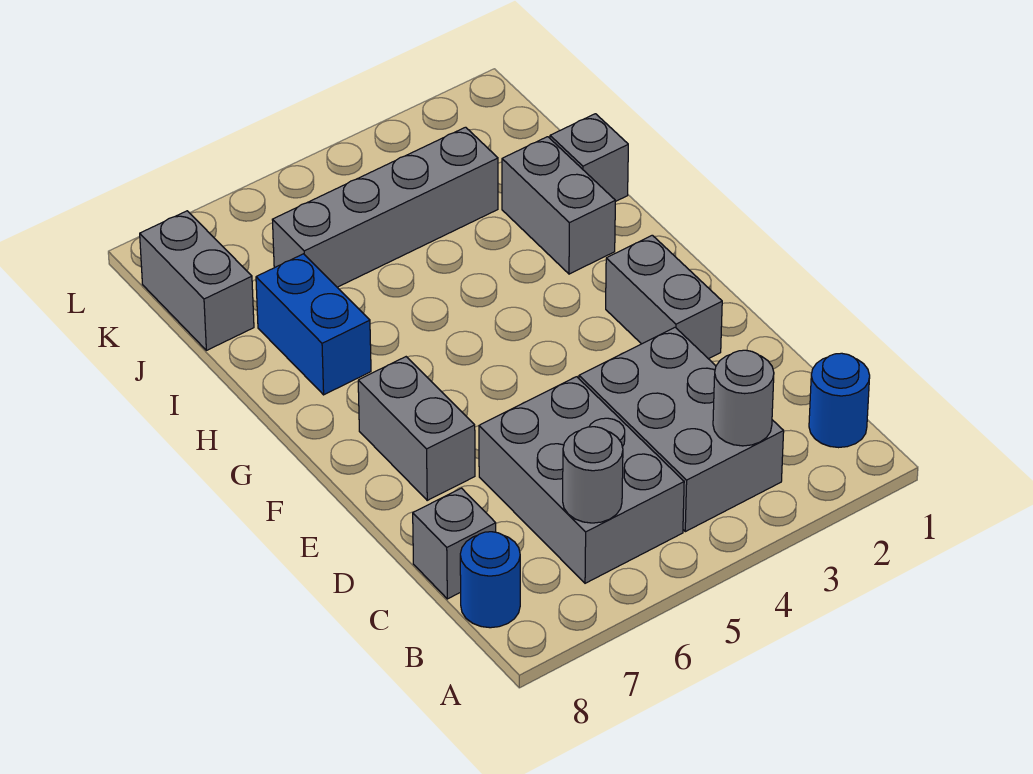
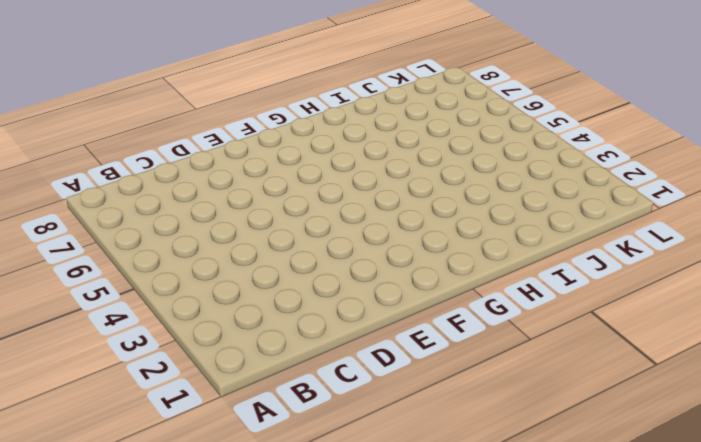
none -> blue 1x1 round brick [809,353,870,448]
none -> grey 2x3 brick [579,327,784,532]
none -> grey 2x3 brick [479,377,684,583]

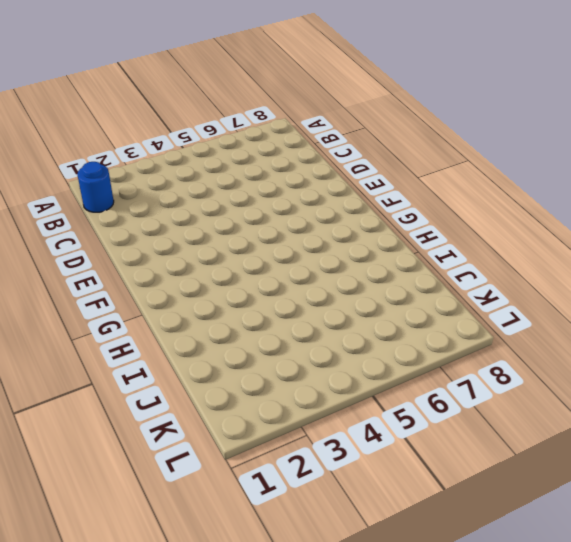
none -> grey 2x3 brick [579,327,784,532]
none -> grey 2x3 brick [479,377,684,583]
none -> blue 1x1 round brick [460,532,520,628]

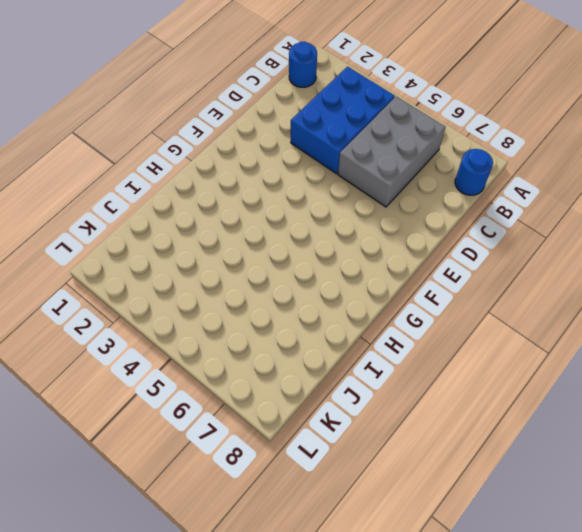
blue 2x3 brick [291,67,395,174] -> grey 2x3 brick [579,327,784,532]
none -> grey 1x1 brick [413,488,496,599]
none -> grey 1x2 brick [606,235,722,359]
none -> grey 1x2 brick [358,357,475,500]

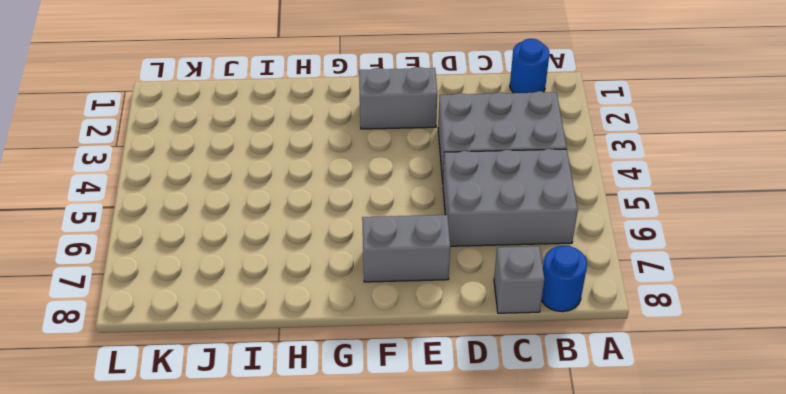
none -> grey 1x2 brick [502,137,615,274]
none -> blue 1x2 brick [256,254,371,395]
none -> grey 1x1 brick [550,114,628,202]

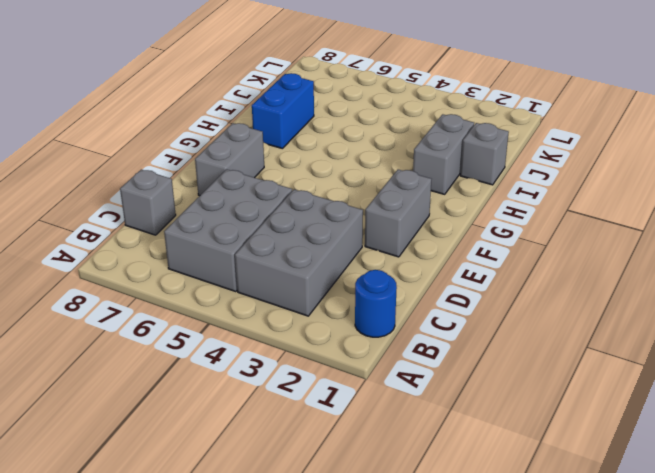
none -> blue 1x1 round brick [460,532,520,628]
none -> grey 1x4 brick [272,127,498,287]
none -> grey 1x2 brick [140,211,254,350]

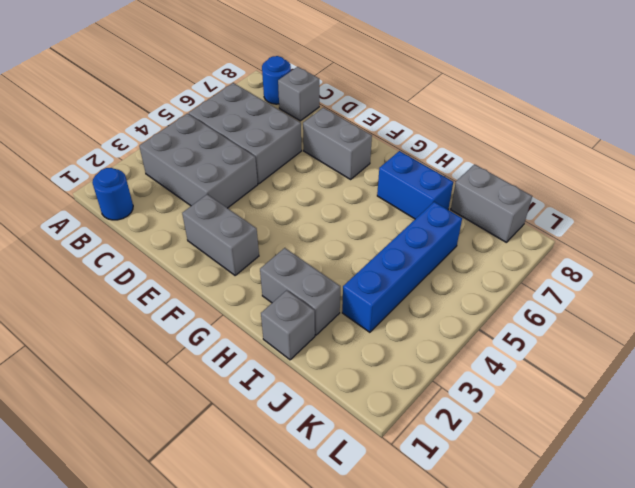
blue 1x4 brick [342,202,462,332] -> grey 1x4 brick [272,127,498,287]
none -> grey 1x1 round brick [713,350,774,446]
none -> grey 1x1 round brick [563,427,623,523]

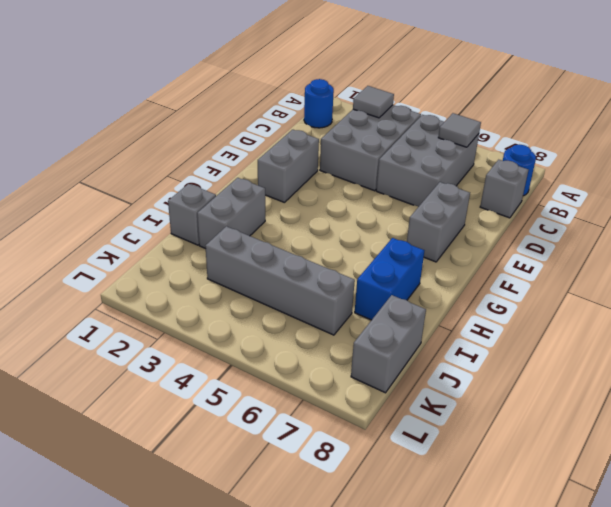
grey 1x1 tile [353,86,394,118] -> grey 1x1 round brick [713,350,774,446]
grey 1x1 tile [438,113,481,147] -> grey 1x1 round brick [563,427,623,523]

